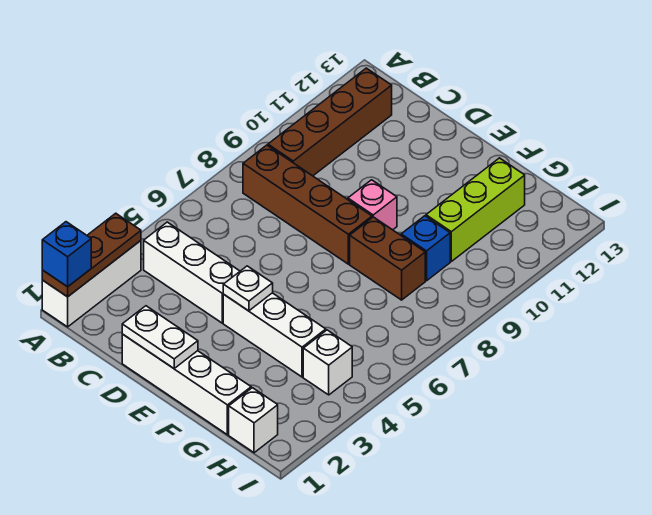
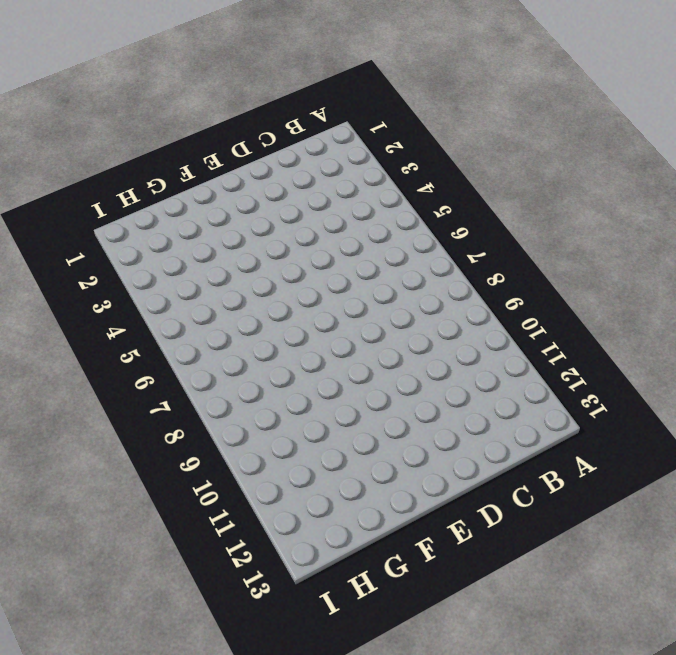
none -> white 1x3 brick [42,241,141,327]
none -> white 1x3 brick [144,222,240,323]
none -> brown 1x4 brick [243,145,372,264]

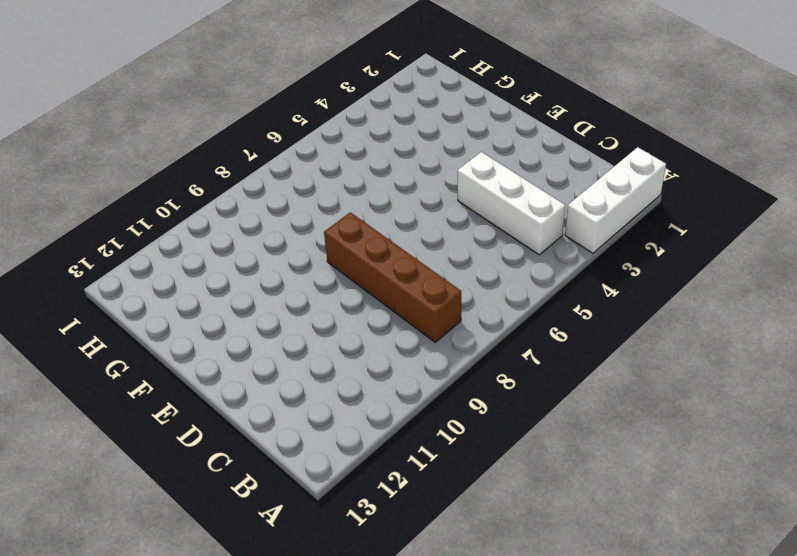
none -> brown 1x4 brick [268,68,392,176]
none -> white 1x4 brick [122,334,251,435]
none -> white 1x3 brick [223,293,326,377]

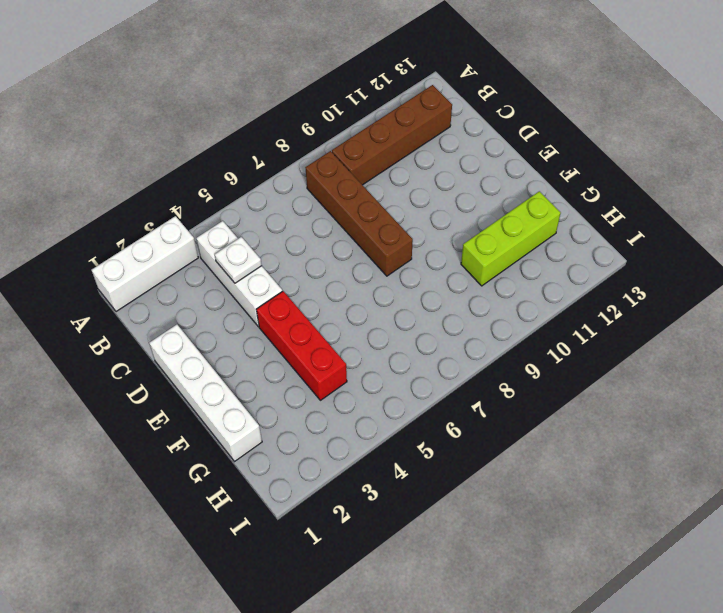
white 1x1 plate [215,237,262,283] -> white 1x1 plate moved to [223,266,273,311]
red 1x3 brick [256,291,347,400] -> white 1x3 brick [223,293,326,377]
none -> pink 1x1 brick [348,180,397,230]
none -> brown 1x2 brick [350,217,425,300]
none -> blue 1x1 brick [401,216,450,281]

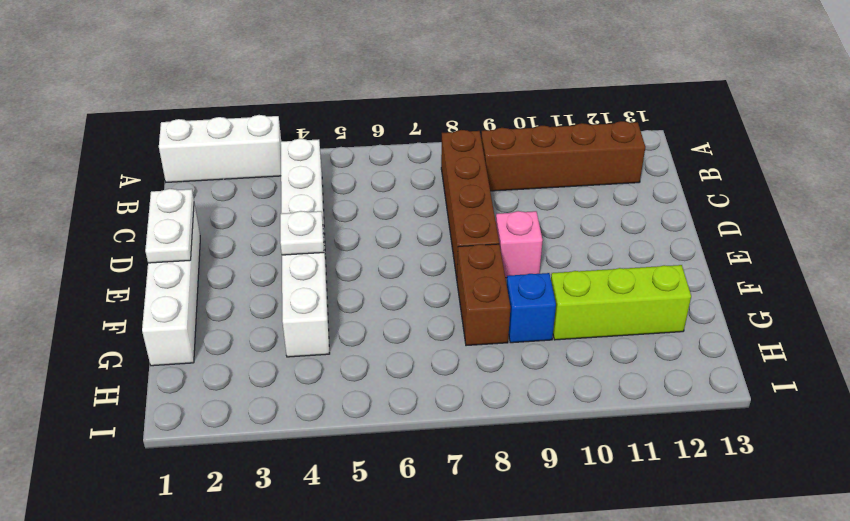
none -> white 1x1 brick [229,388,278,453]
none -> white 1x1 brick [303,330,352,395]
none -> brown 1x3 plate [42,213,141,297]

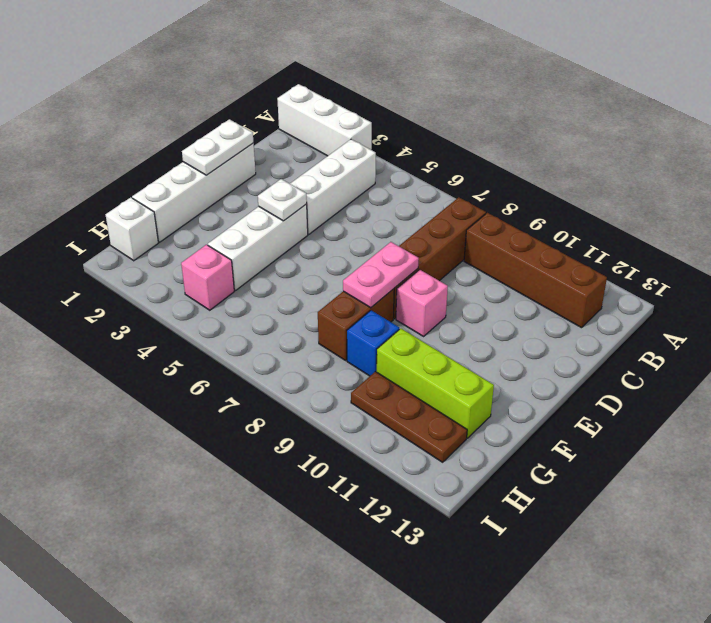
pink 1x2 plate [343,242,419,308] -> none
pink 1x1 brick [181,245,234,310] -> white 1x1 brick [303,330,352,395]
brown 1x3 plate [351,372,467,462] -> brown 1x3 plate moved to [42,213,141,297]
none -> blue 1x1 brick [42,222,91,287]

